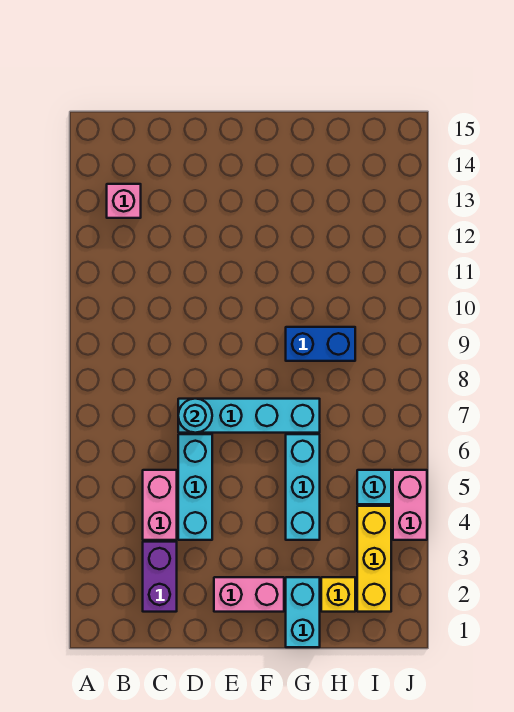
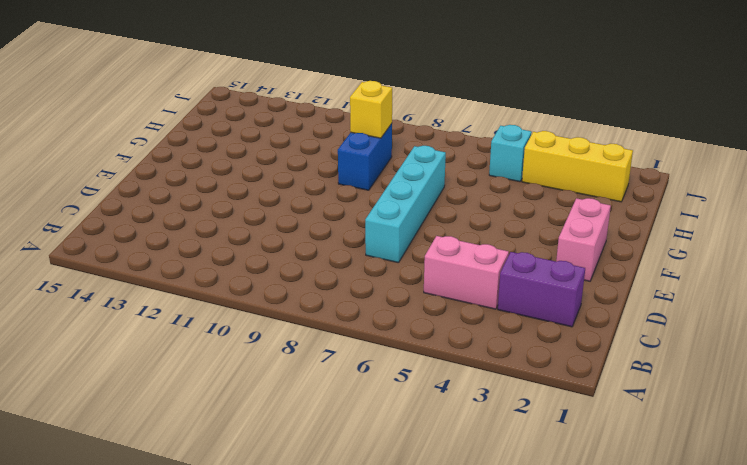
yellow 1x1 brick [350,81,392,138] -> yellow 1x1 brick moved to [321,577,355,612]
none -> pink 1x1 brick [107,184,141,218]
none -> cyan 1x3 brick [178,434,212,540]
none -> cyan 1x2 brick [286,577,320,647]

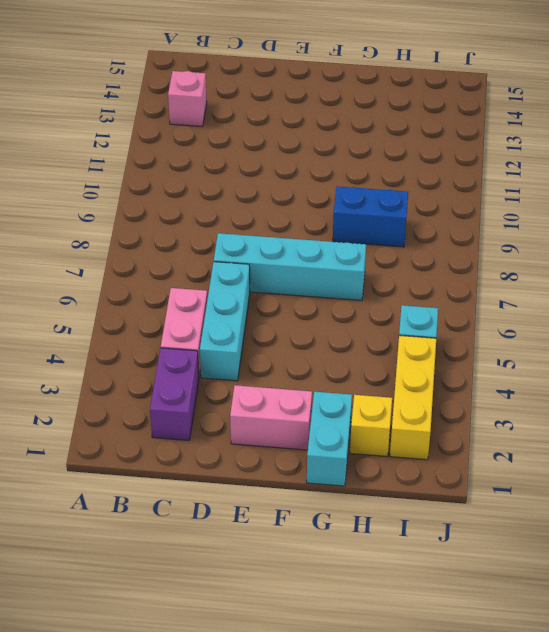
none -> cyan 1x3 brick [286,434,320,540]
none -> pink 1x2 brick [393,470,427,540]
none -> cyan 1x1 round brick [178,399,212,433]

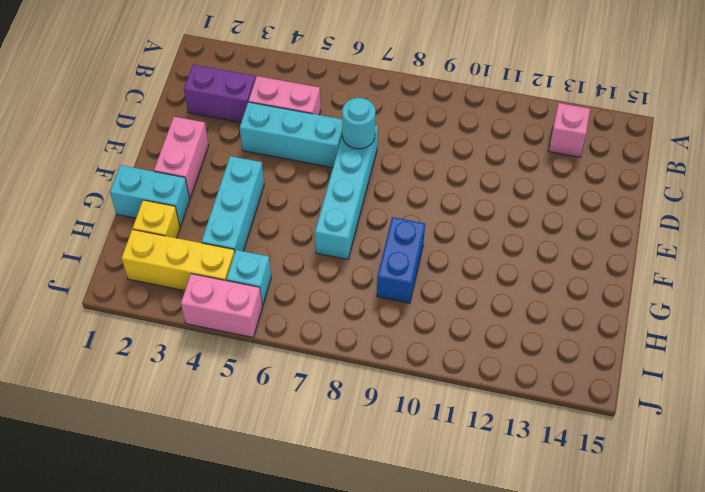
cyan 1x3 brick [202,156,264,252] -> cyan 1x3 brick turned to [286,434,320,540]

